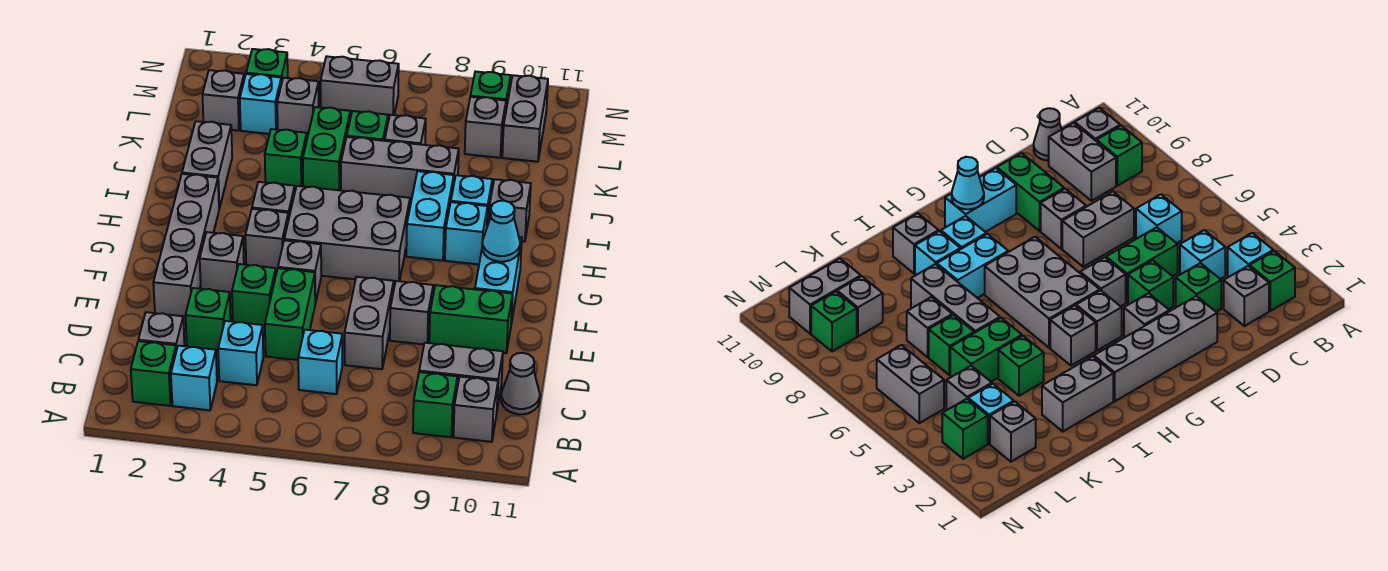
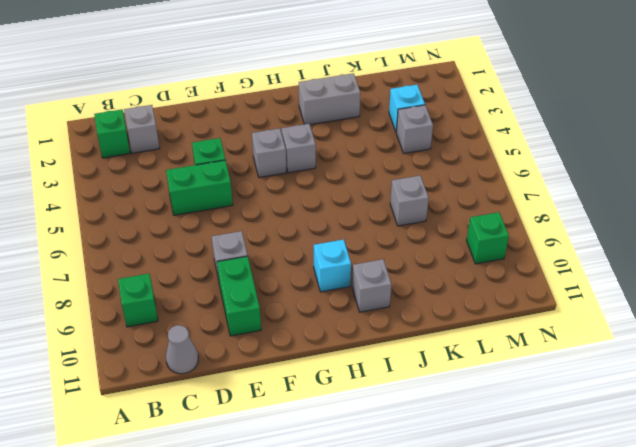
none -> cyan 1x1 brick [171,346,217,410]
none -> grey 1x1 brick [453,377,498,442]
none -> cyan 1x1 brick [218,321,263,385]
none -> cyan 1x1 brick [298,330,342,394]

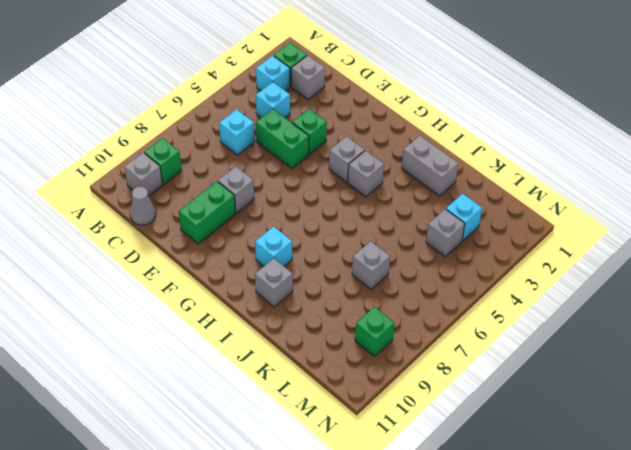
none -> grey 1x2 brick [419,343,503,409]
none -> green 1x1 brick [185,288,231,351]
none -> grey 1x2 brick [345,277,394,369]
none -> grey 1x4 brick [153,174,219,318]

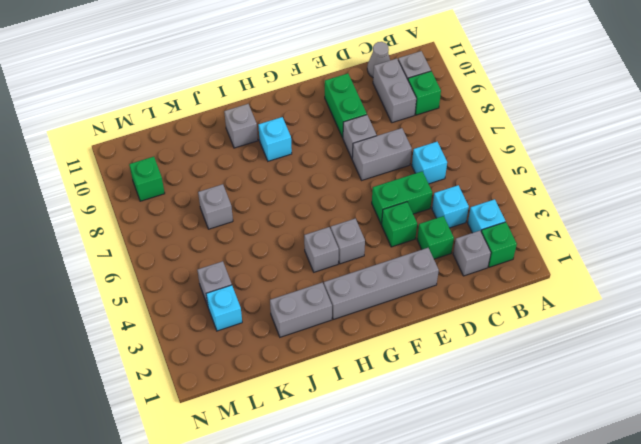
none -> grey 1x1 brick [200,232,244,295]
none -> grey 1x1 brick [278,240,321,303]
none -> cyan 1x2 brick [475,237,522,323]
none -> grey 2x3 brick [284,186,410,284]

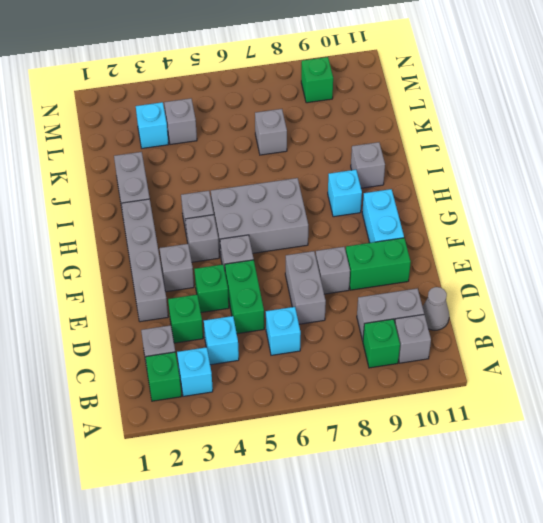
none -> cyan 1x2 brick [406,171,454,261]
none -> cyan 1x1 brick [451,175,492,226]
none -> green 1x1 brick [265,129,307,190]
none -> green 1x2 brick [303,107,350,190]

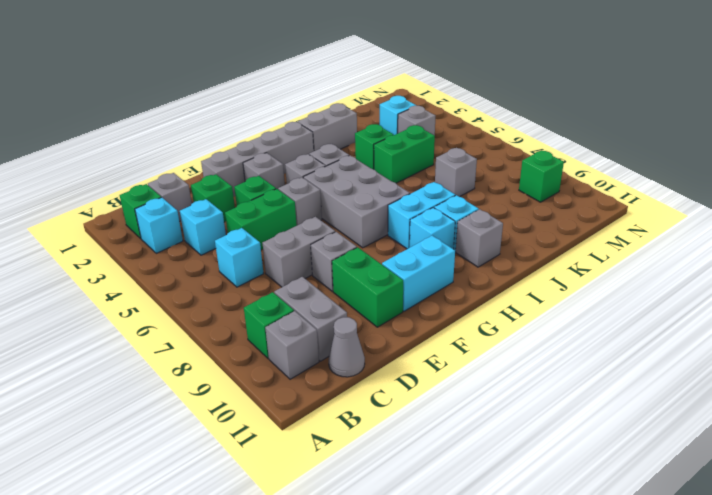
none -> grey 1x3 brick [341,137,459,202]
none -> green 1x1 brick [347,111,388,141]
none -> grey 1x1 brick [202,70,244,131]
none -> grey 1x1 brick [465,97,506,158]

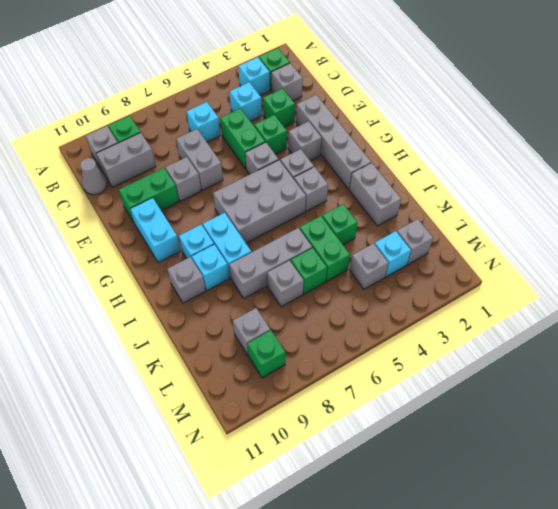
none -> grey 1x2 brick [502,75,548,162]
none -> green 1x1 brick [246,49,288,84]
none -> grey 1x2 brick [321,56,399,120]
none -> cyan 1x1 cone [482,201,520,262]

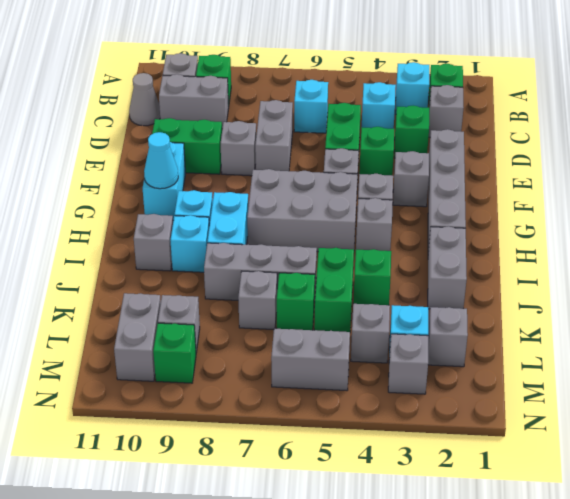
grey 1x1 brick [388,334,428,394] -> green 1x1 brick [246,49,288,84]

